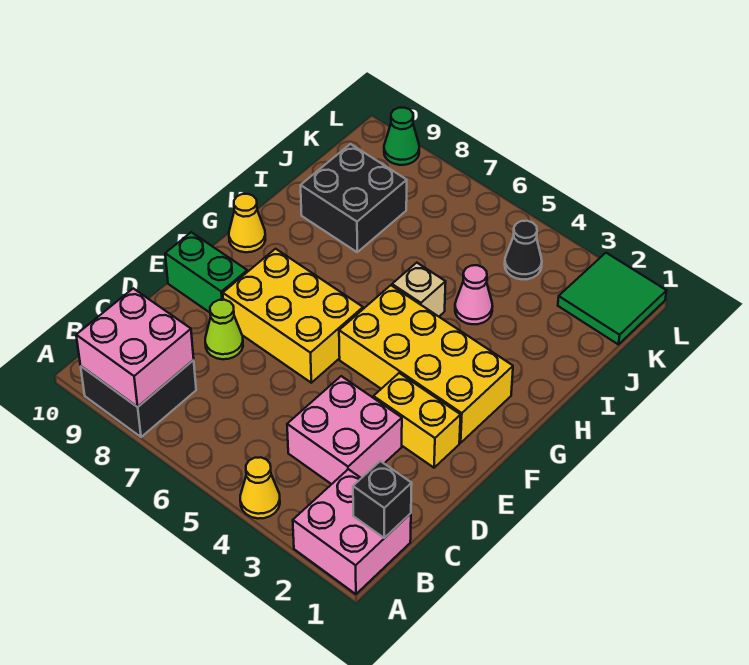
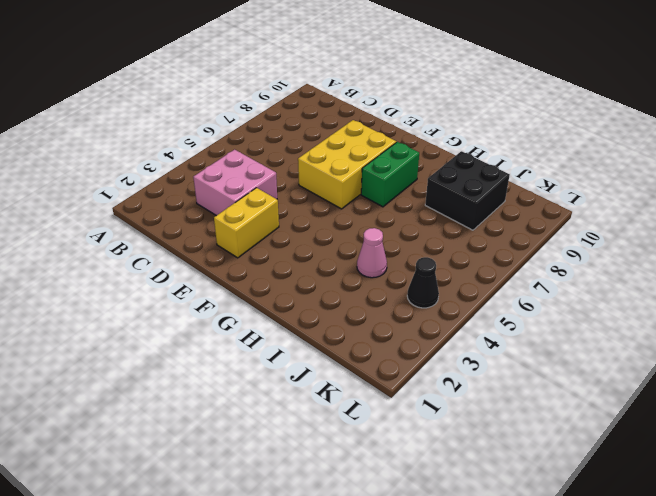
green 1x2 brick [361,142,419,207] -> green 1x2 brick moved to [165,232,247,312]
none -> pink 2x2 brick [293,469,411,594]
none -> yellow 1x1 cone [240,457,280,518]
none -> black 2x2 brick [81,360,196,437]

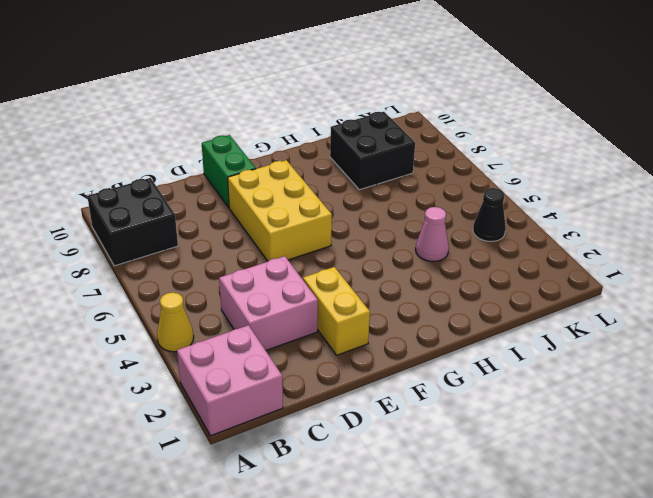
none -> lime 1x1 cone [205,300,243,359]
none -> yellow 2x4 brick [339,285,513,443]
none -> yellow 1x1 cone [229,194,265,252]

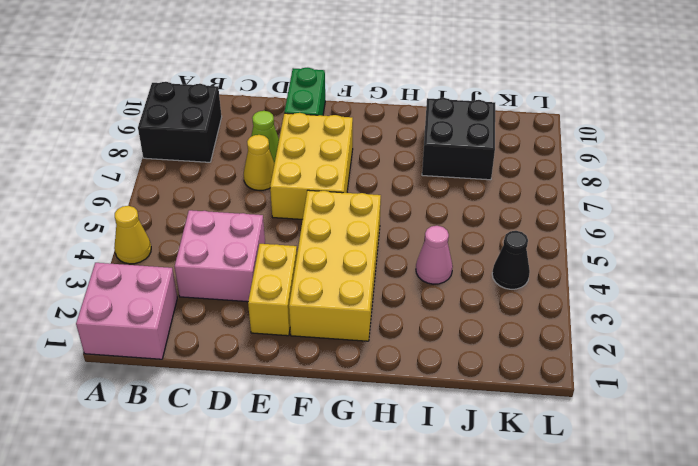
yellow 1x1 cone [244,135,275,190] -> yellow 1x1 cone moved to [229,194,265,252]
none -> tan 1x1 brick [392,263,446,316]
none -> green 2x2 tile [558,253,666,345]
none -> green 1x1 cone [384,108,419,165]

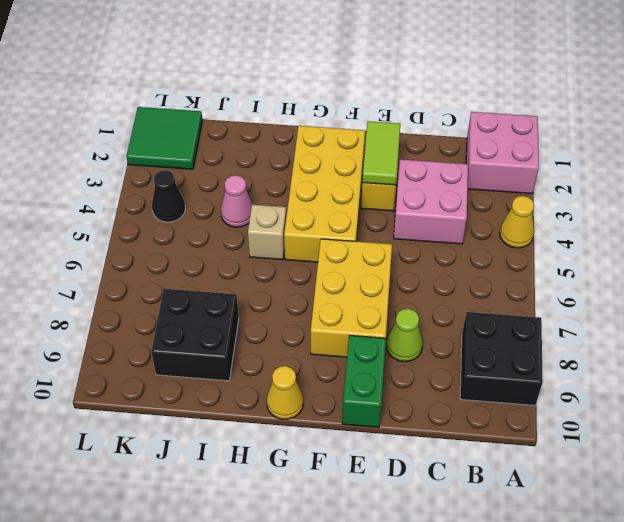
lime 1x2 tile [362,121,400,185] -> none
none -> green 1x1 cone [384,108,419,165]
none -> pink 2x2 brick [76,288,194,407]
none -> black 1x1 brick [353,461,412,538]

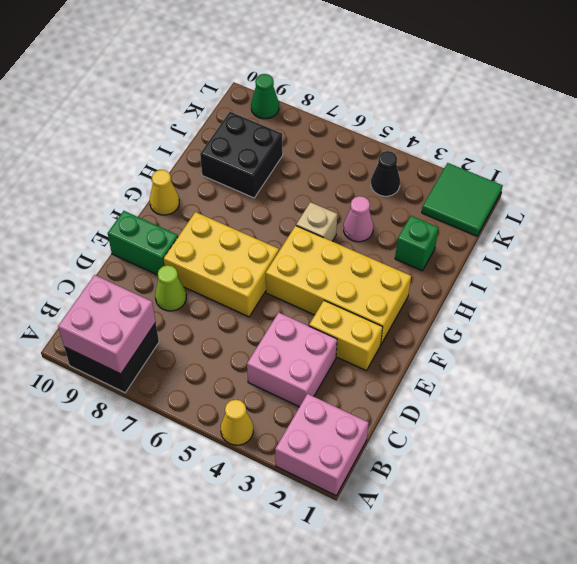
green 1x1 brick [395,216,438,271] -> none
none -> black 1x1 brick [353,461,412,538]

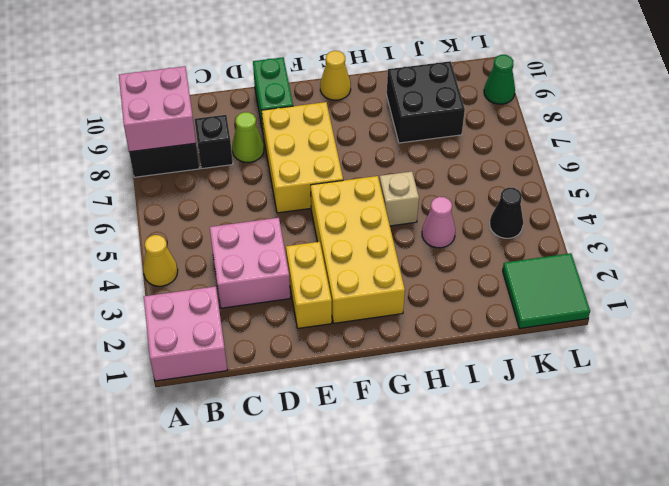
black 1x1 brick [194,115,233,169] -> black 1x1 brick moved to [353,461,412,538]

